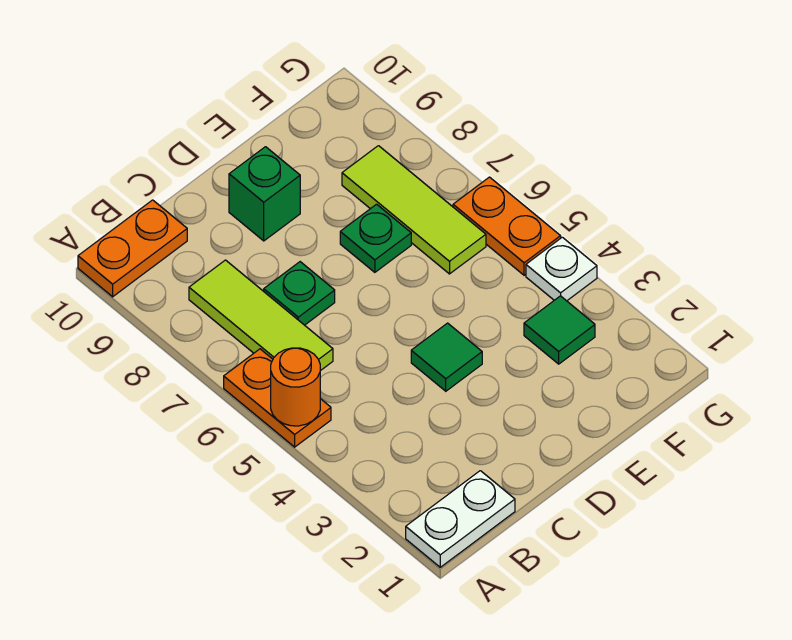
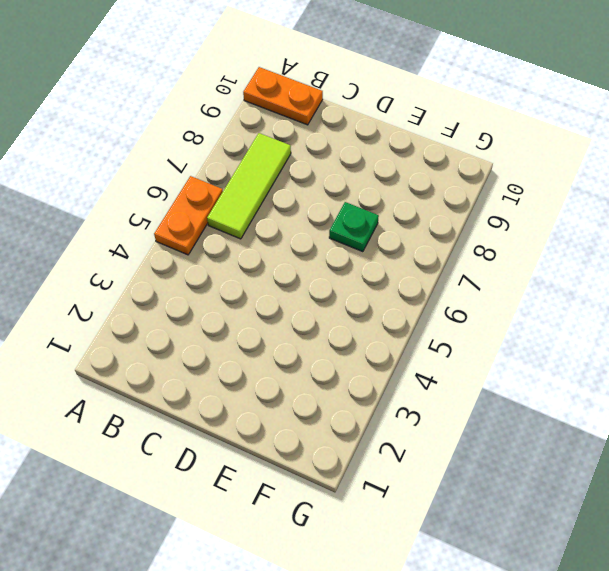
none -> white 1x2 plate [406,471,515,567]
none -> green 1x1 plate [264,262,335,325]
none -> green 1x1 tile [411,323,482,391]

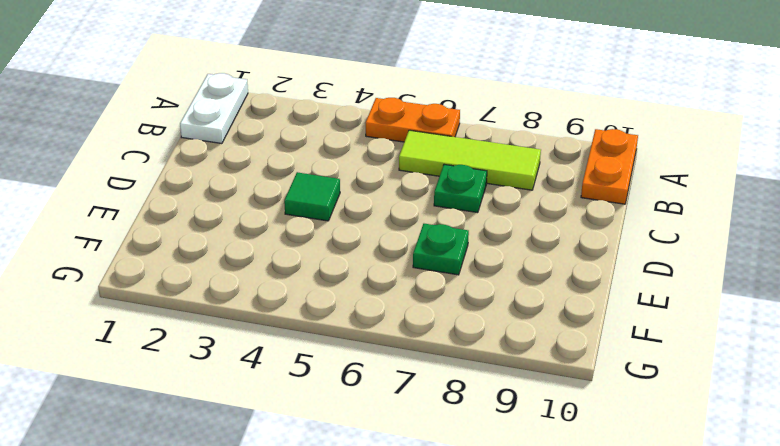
none -> green 1x1 brick [229,147,300,241]
none -> green 1x1 tile [524,296,595,364]
none -> lime 1x3 tile [342,146,486,274]

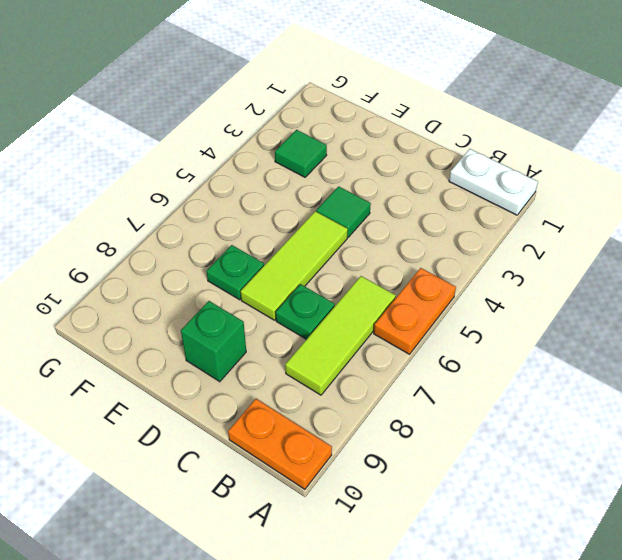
lime 1x3 tile [241,211,348,320] -> lime 1x3 tile moved to [342,146,486,274]
none -> white 1x1 plate [526,237,597,301]
none -> orange 1x2 plate [453,177,561,275]
none -> orange 1x1 round brick [271,348,320,426]

